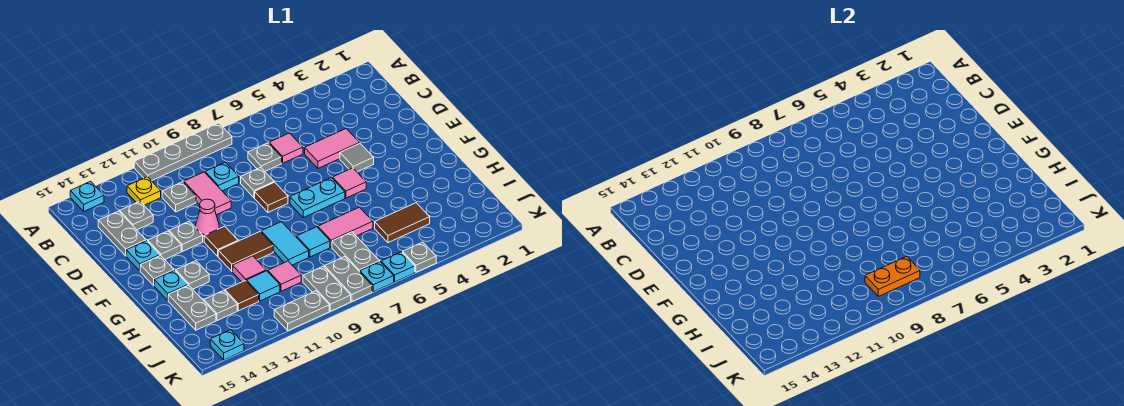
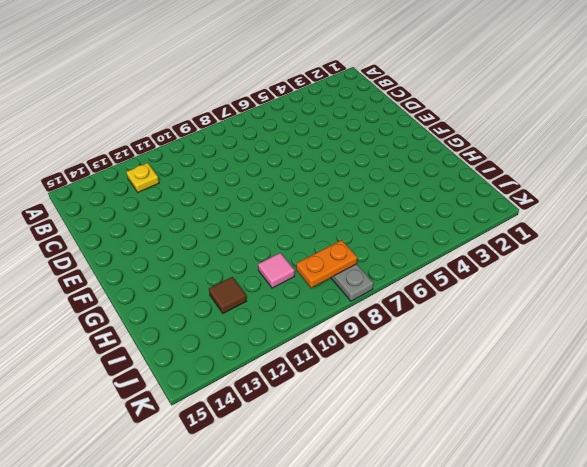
none -> grey 1x4 plate [134,123,232,181]
none -> cyan 1x1 plate [70,181,104,211]
none -> pink 1x1 tile [269,133,303,163]
none -> grey 1x1 plate [248,143,282,171]

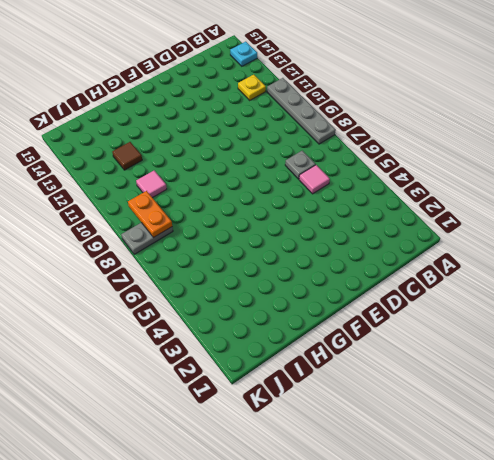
none -> cyan 1x1 plate [205,162,239,191]
none -> pink 1x2 tile [184,172,231,215]
none -> grey 1x1 plate [162,182,196,212]
none -> grey 1x1 plate [120,201,153,230]

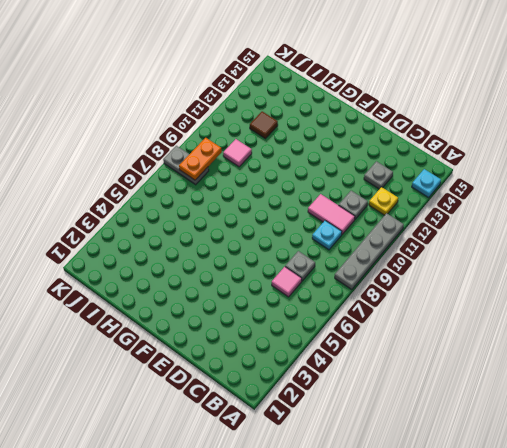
none -> grey 1x2 plate [98,211,146,256]
none -> pink 1x2 tile [305,129,360,168]
none -> grey 1x1 plate [241,167,274,198]
none -> grey 1x1 tile [340,144,374,172]

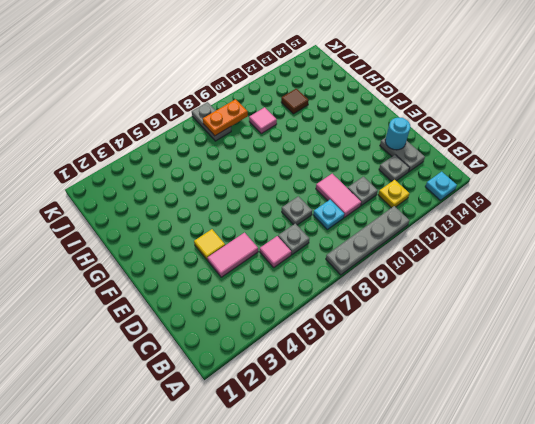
cyan 1x1 round brick [385,118,410,150] -> none
yellow 1x1 tile [194,229,225,261] -> grey 1x1 tile [340,144,374,172]
none -> brown 1x1 tile [255,182,288,212]
none -> pink 1x1 cone [195,199,219,238]
none -> grey 1x1 plate [169,221,203,251]
none -> grey 1x1 plate [148,231,181,259]

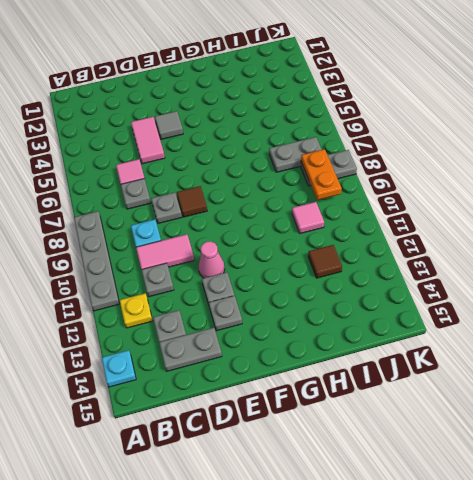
none -> cyan 1x1 plate [126,241,160,271]
none -> pink 1x1 tile [333,168,366,198]
none -> cyan 1x2 plate [290,178,345,217]
none -> brown 1x1 tile [204,226,238,256]

